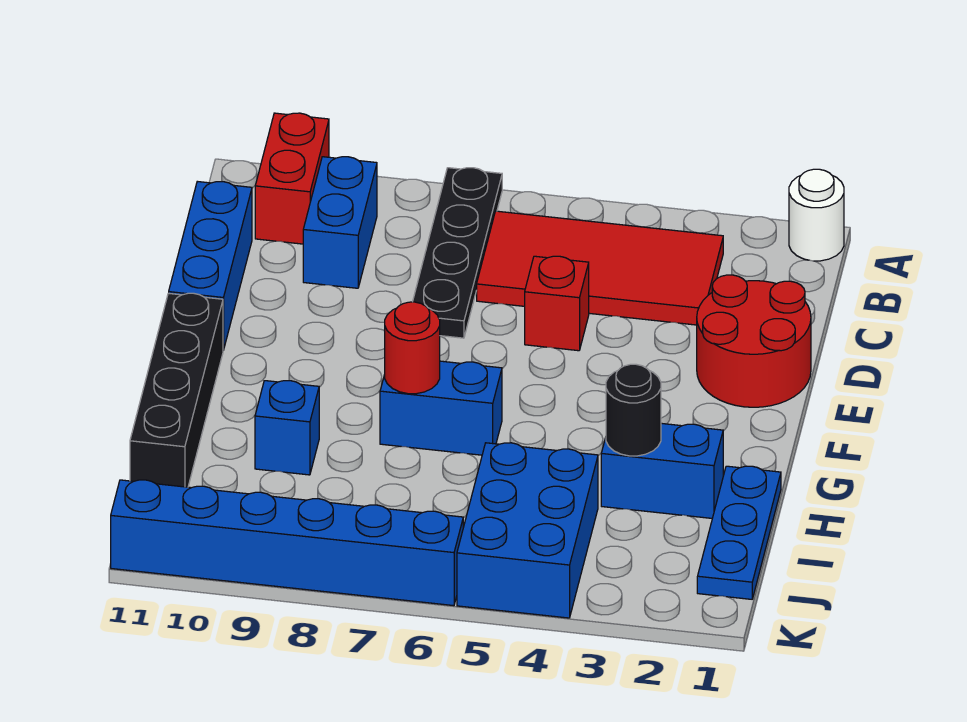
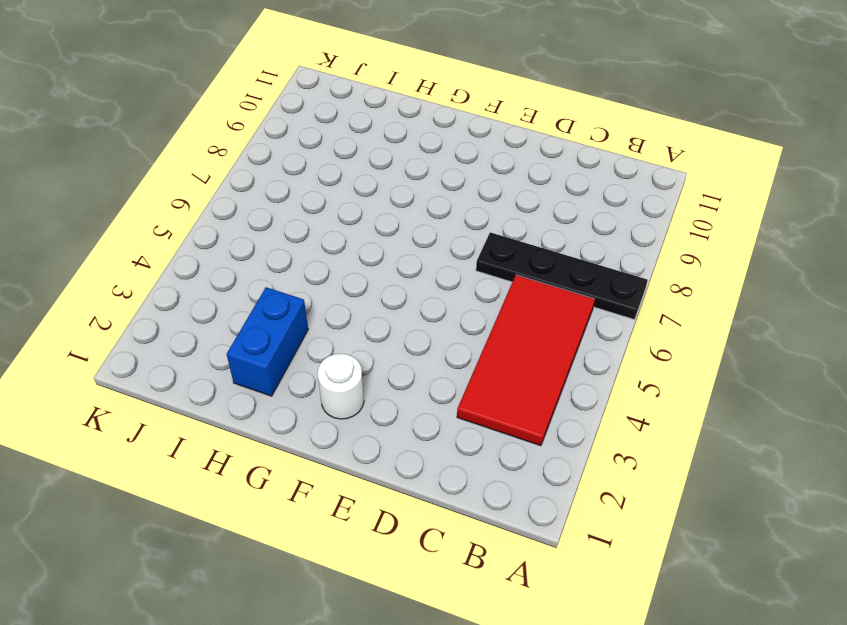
white 1x1 round brick [318,354,364,419] -> white 1x1 round brick moved to [789,169,844,261]
none -> red 1x2 brick [255,113,329,244]
none -> blue 1x2 brick [303,157,377,288]
none -> blue 1x3 brick [169,181,252,350]

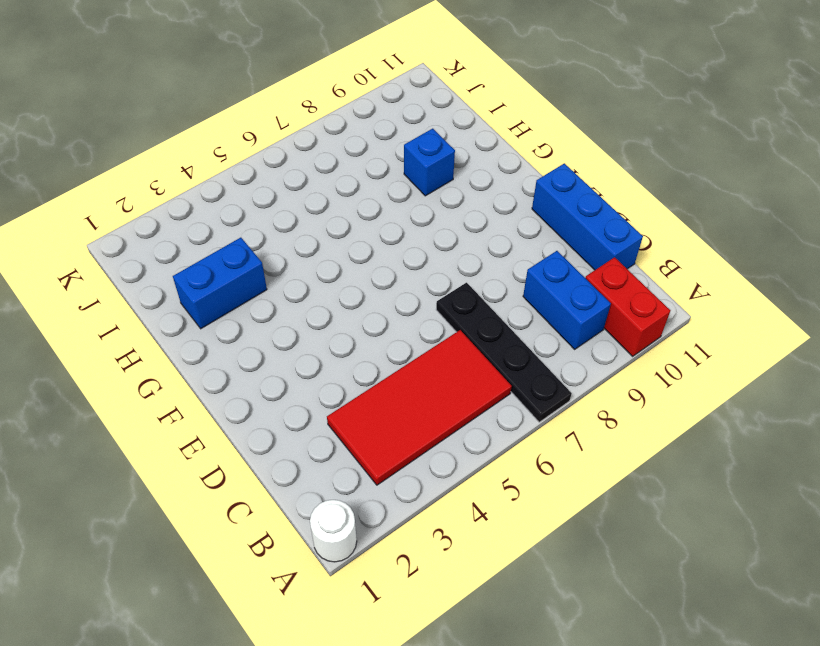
none -> red 2x2 round brick [697,275,811,407]
none -> red 1x1 brick [525,256,589,351]
none -> black 1x4 brick [130,293,223,487]

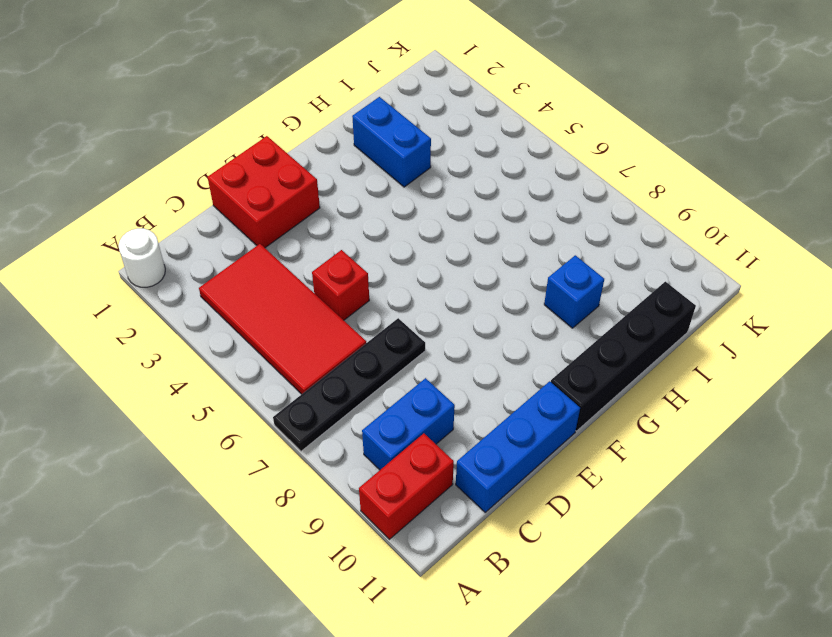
red 2x2 brick [207,136,320,248] -> red 2x2 round brick [697,275,811,407]
none -> blue 1x2 brick [380,361,502,455]
none -> blue 1x3 plate [697,466,781,599]
none -> blue 2x3 brick [457,443,598,618]

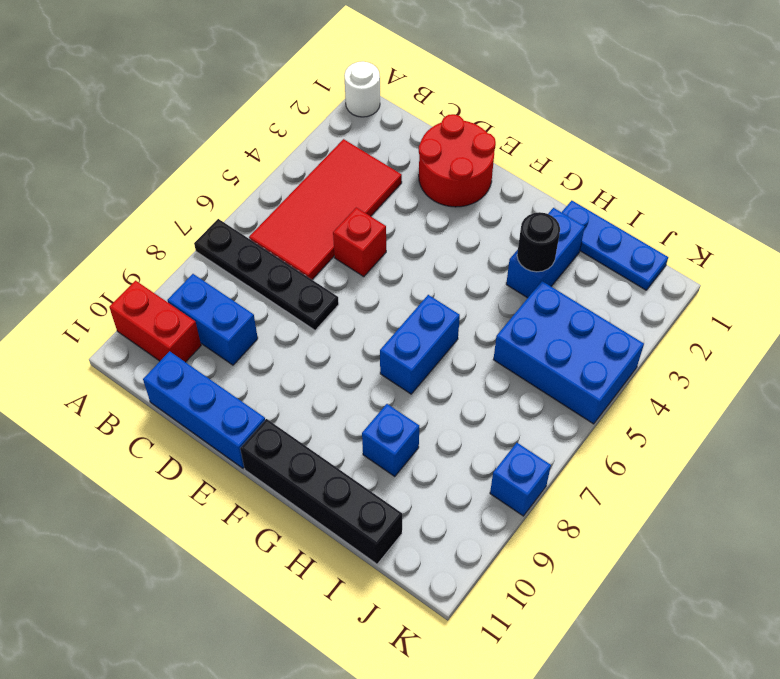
blue 1x1 brick [490,443,551,516] -> blue 1x6 brick [111,480,463,606]
none -> red 1x1 round brick [385,302,440,394]

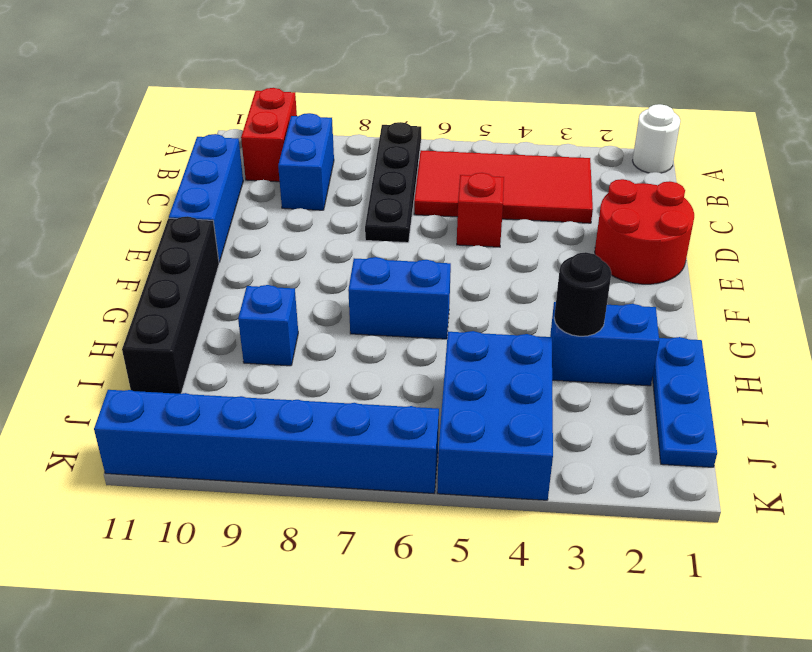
none -> red 1x1 round brick [385,302,440,394]

